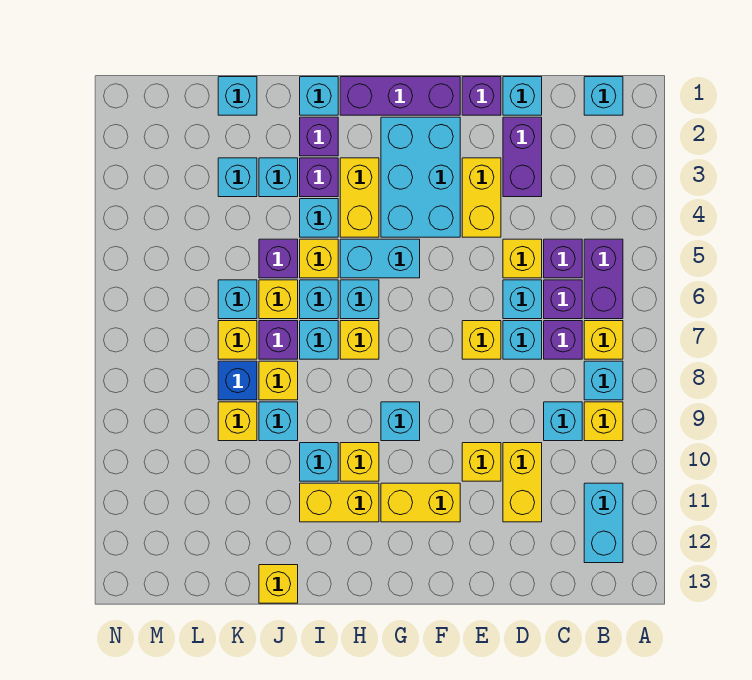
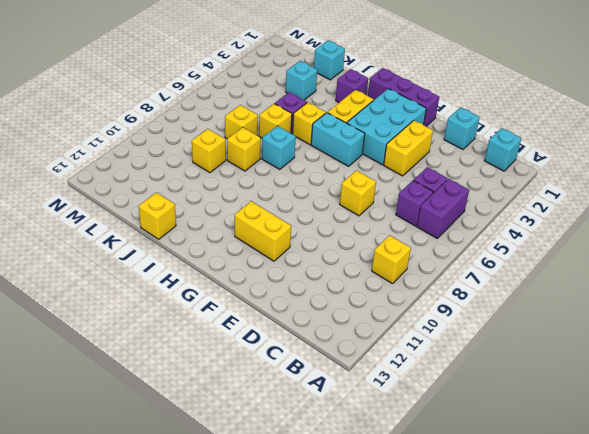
none -> yellow 1x1 brick [584,321,623,359]
none -> cyan 1x1 brick [584,361,623,400]
none -> cyan 1x2 brick [584,483,623,563]
none -> purple 1x1 brick [544,321,582,359]

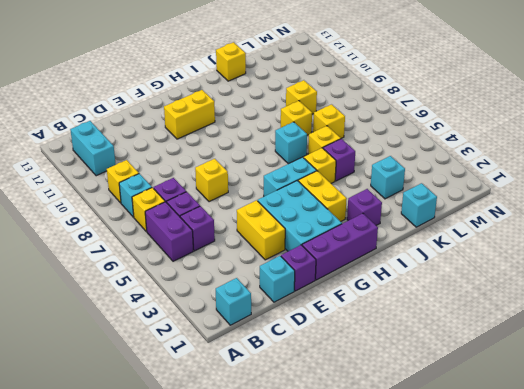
none -> cyan 1x1 brick [544,402,582,441]
none -> purple 1x2 brick [503,117,542,197]
none -> yellow 1x1 brick [503,239,542,278]
none -> cyan 1x1 brick [503,280,542,319]

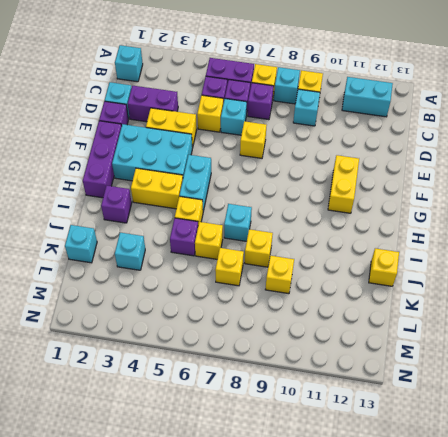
none -> cyan 1x1 brick [503,321,542,359]
none -> yellow 1x2 brick [503,443,542,522]
none -> yellow 1x1 brick [462,443,501,481]
none -> cyan 1x1 brick [381,402,420,441]

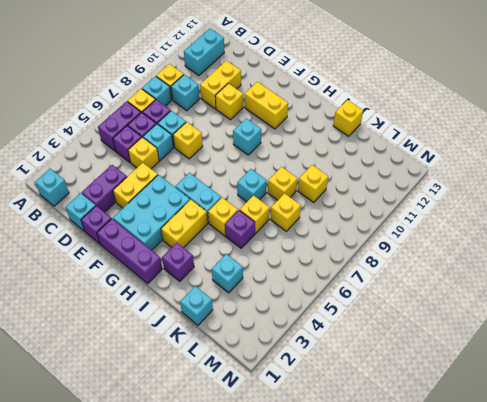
none -> cyan 1x1 brick [340,280,379,319]
none -> yellow 1x1 brick [340,321,379,359]
none -> yellow 1x1 brick [340,443,379,481]
none -> yellow 1x2 brick [300,483,379,522]

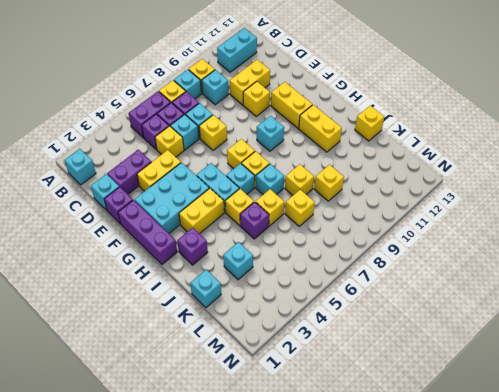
yellow 1x1 brick [227,139,255,169] -> yellow 1x1 brick moved to [340,443,379,481]
none -> cyan 1x1 brick [300,77,338,115]
none -> purple 1x1 brick [300,158,338,197]
none -> cyan 1x1 brick [300,199,338,237]
none -> cyan 1x1 brick [300,280,338,319]

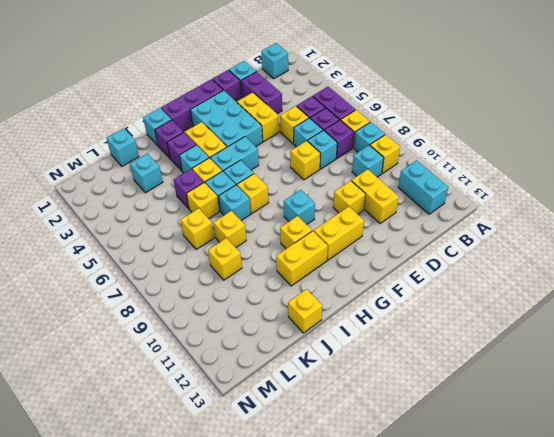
none -> cyan 1x1 brick [300,443,338,481]
none -> cyan 1x1 brick [259,158,298,197]
none -> purple 1x1 brick [259,321,298,359]
none -> cyan 1x1 brick [259,402,298,441]

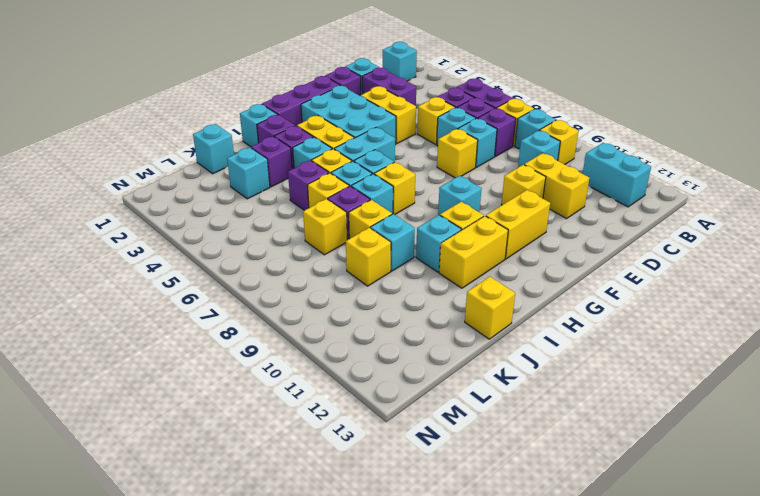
purple 1x1 brick [251,136,292,187] -> cyan 1x1 brick [259,158,298,197]
none -> cyan 1x1 brick [218,280,257,319]
none -> blue 1x1 brick [218,361,257,400]

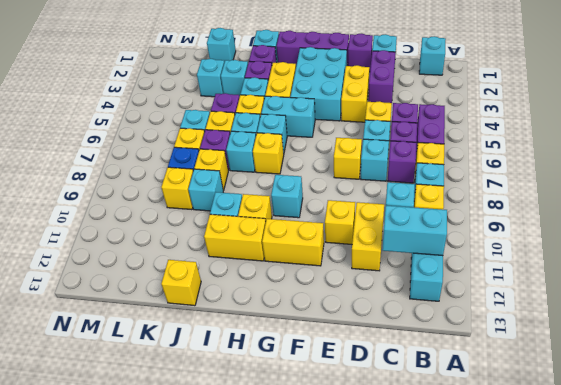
cyan 1x2 brick [382,205,447,256] -> none

